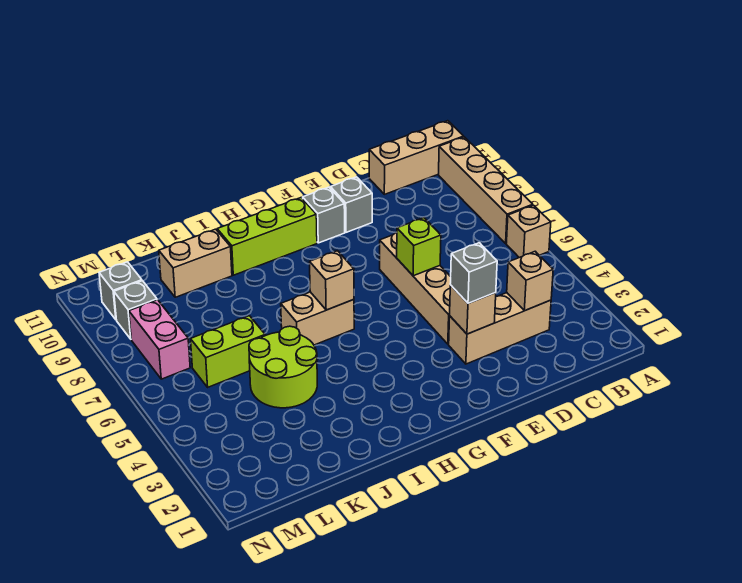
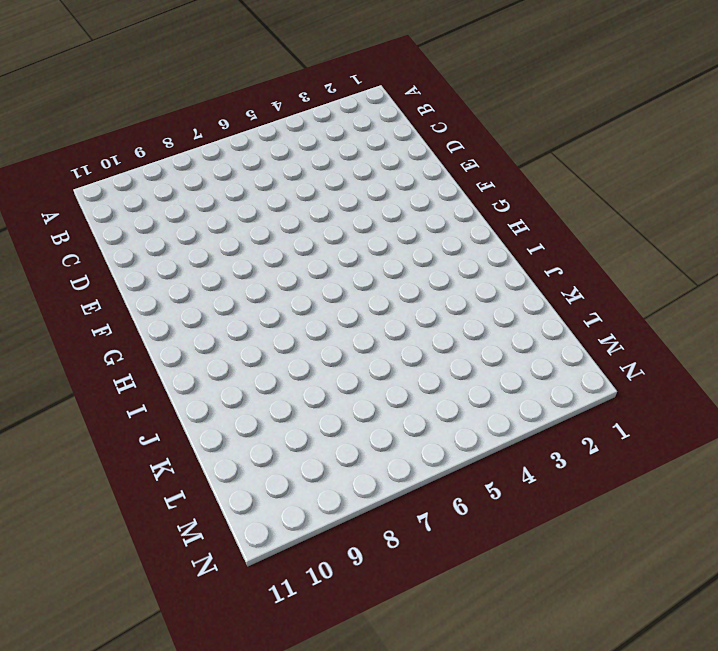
none -> tan 1x1 brick [506,205,551,258]
none -> tan 1x4 brick [439,137,533,243]
none -> tan 1x3 brick [369,121,464,194]

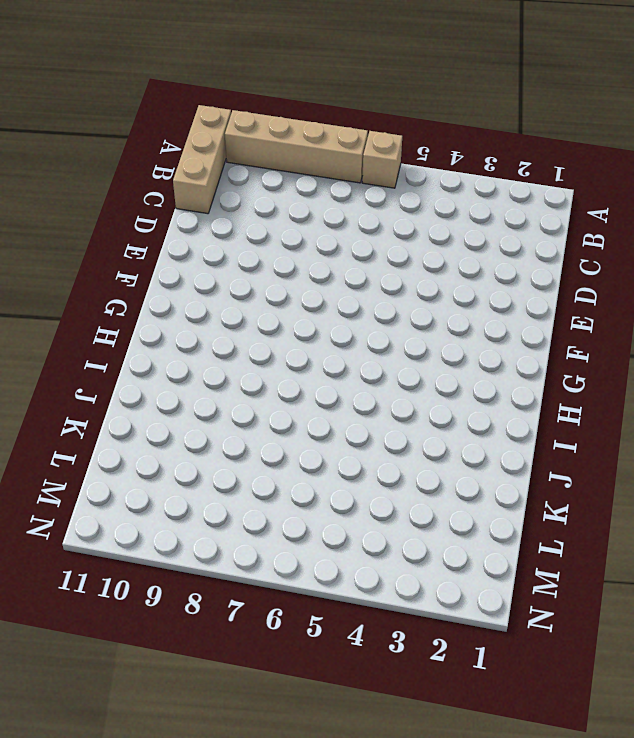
none -> tan 1x3 brick [449,293,551,364]
none -> tan 1x4 brick [380,233,451,344]
none -> grey 1x1 brick [330,177,372,232]

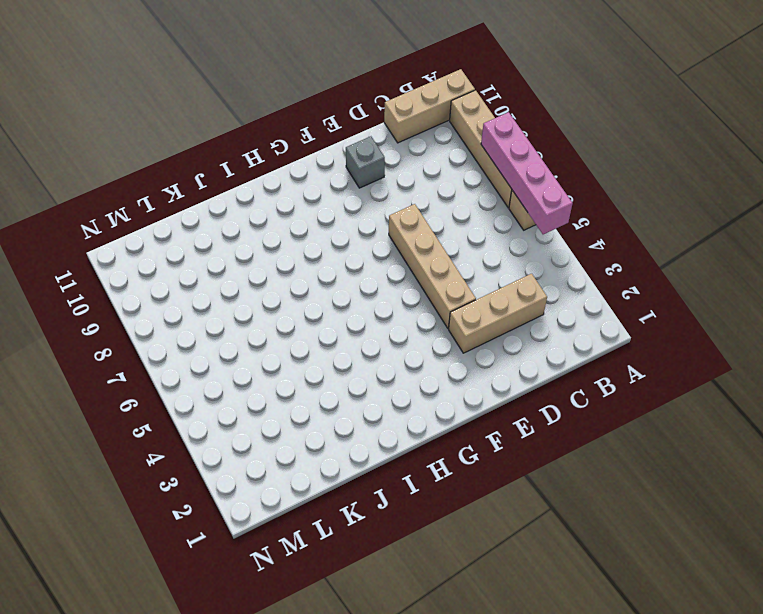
pink 1x4 brick [481,112,573,234] -> none
none -> grey 1x1 brick [303,187,345,243]
none -> lime 1x3 brick [217,198,317,275]
none -> tan 1x2 brick [281,292,354,345]

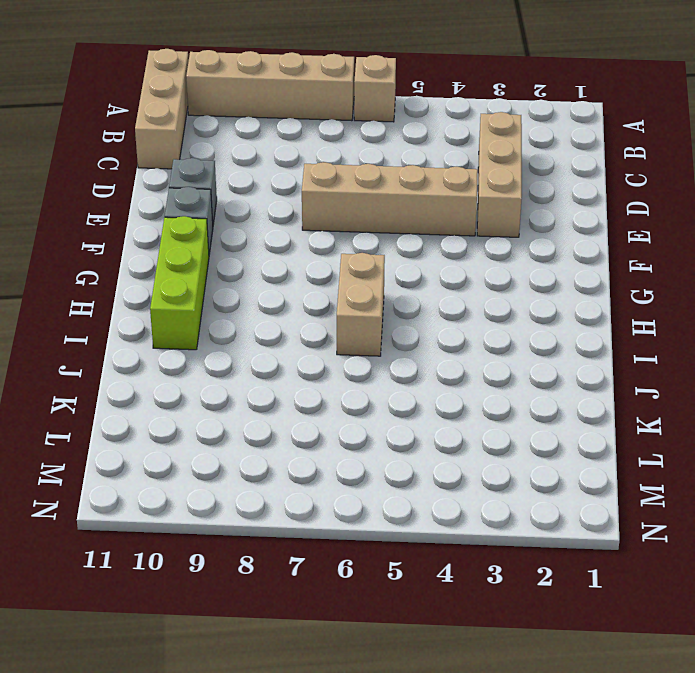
none -> lime 2x2 round brick [249,326,317,408]
none -> tan 1x2 brick [159,229,232,297]
none -> lime 1x2 brick [191,316,265,387]

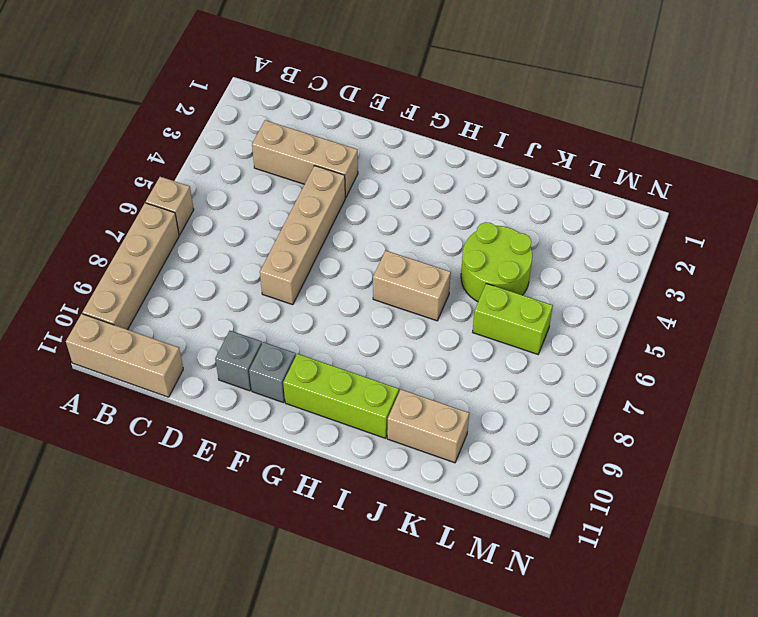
none -> pink 1x2 brick [129,300,190,379]
none -> grey 1x1 brick [114,281,157,339]
none -> grey 1x1 brick [99,262,142,320]

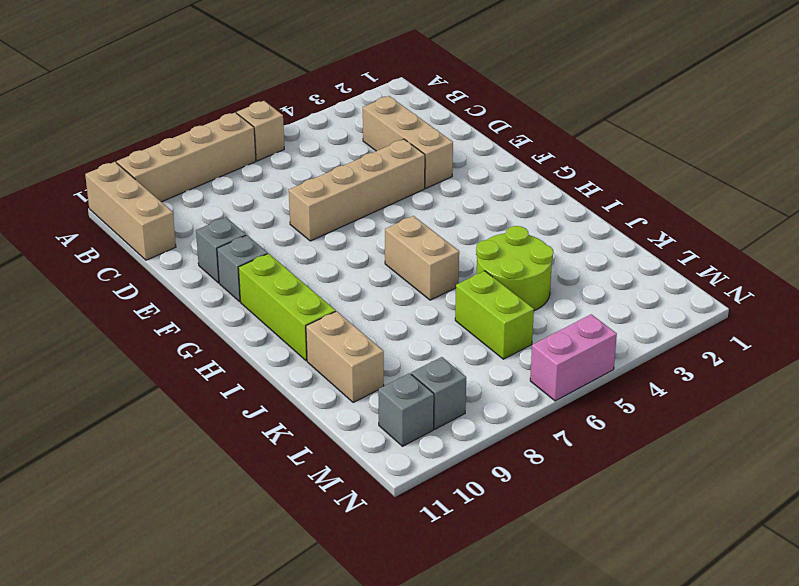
pink 1x2 brick [530,314,617,401] -> pink 1x2 brick moved to [129,300,190,379]
none -> tan 1x1 brick [507,251,553,311]
none -> tan 1x1 brick [450,285,496,334]
none -> lime 1x1 brick [397,218,441,276]

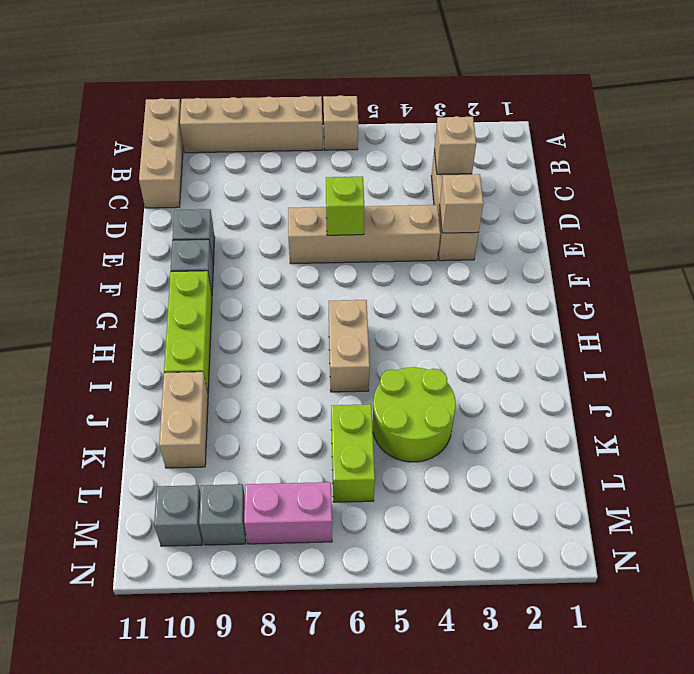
none -> tan 1x1 brick [310,251,354,310]
none -> grey 1x1 brick [450,243,497,303]

